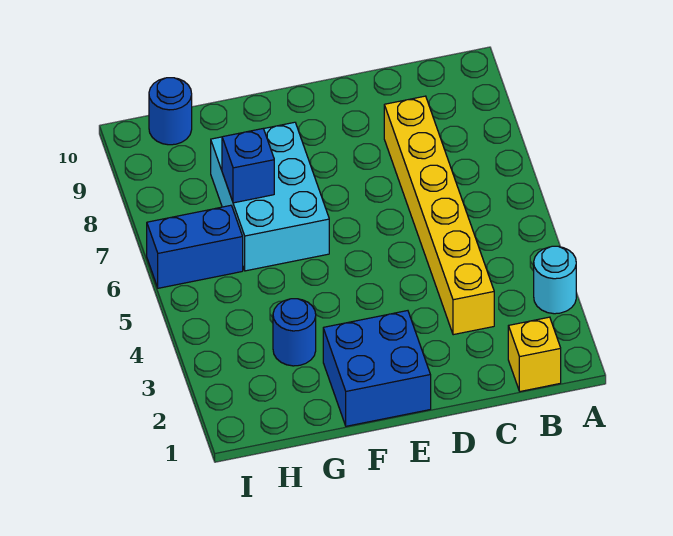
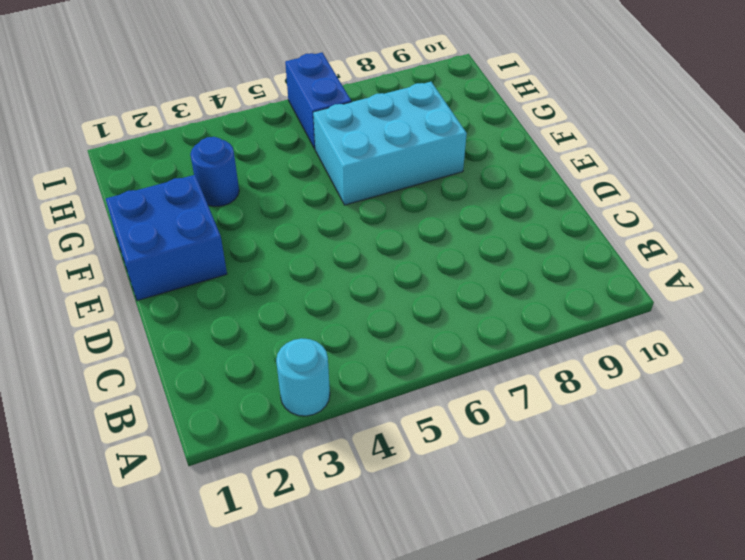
none -> yellow 1x1 brick [508,317,561,391]
none -> yellow 1x6 brick [384,96,494,335]

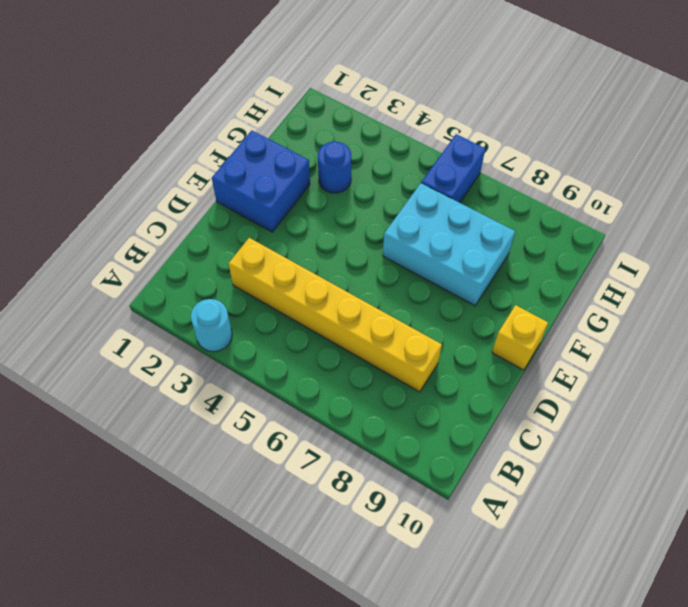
yellow 1x1 brick [492,305,548,370] -> yellow 1x1 brick moved to [508,317,561,391]
none -> blue 1x1 round brick [149,78,192,145]
none -> blue 1x1 brick [222,128,274,203]

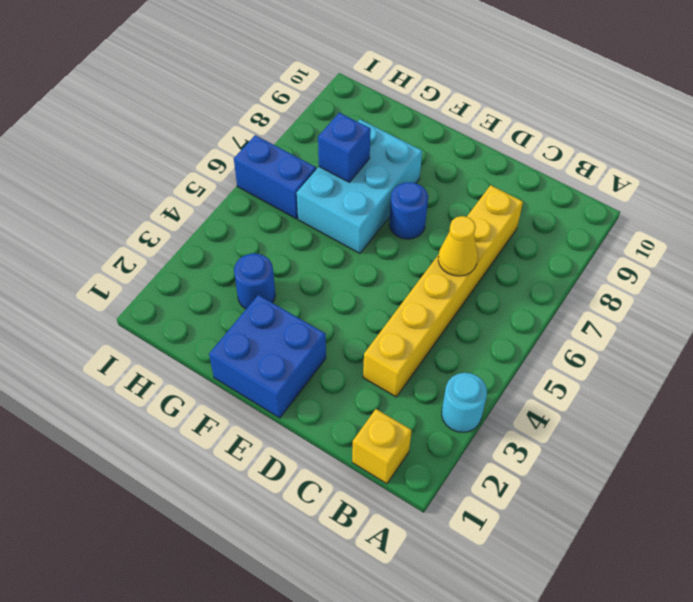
yellow 1x1 cone [438,216,478,276] -> none
blue 1x1 round brick [389,182,428,239] -> blue 1x1 round brick moved to [149,78,192,145]

